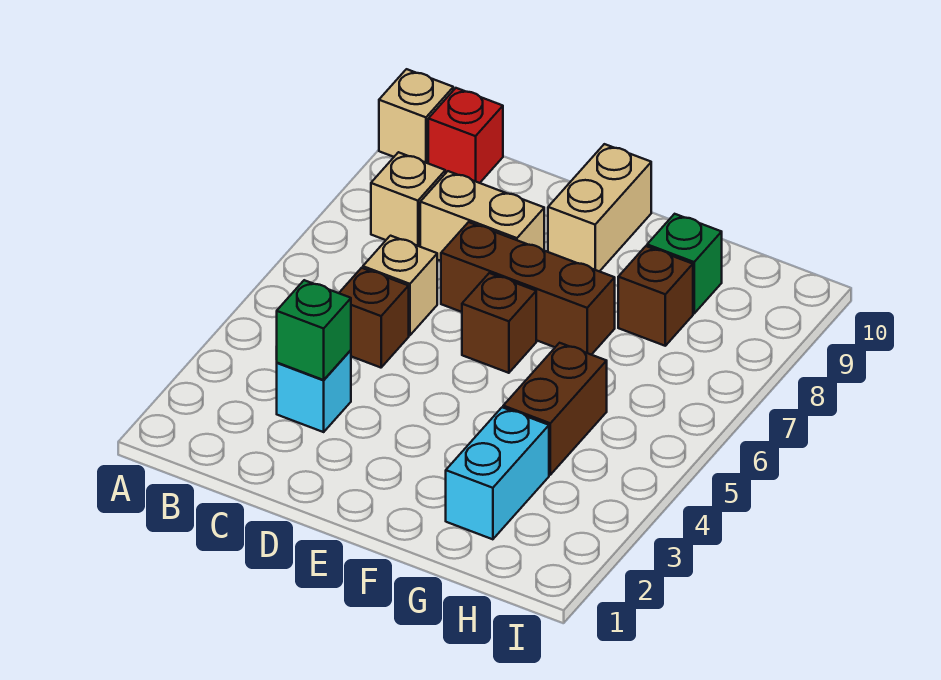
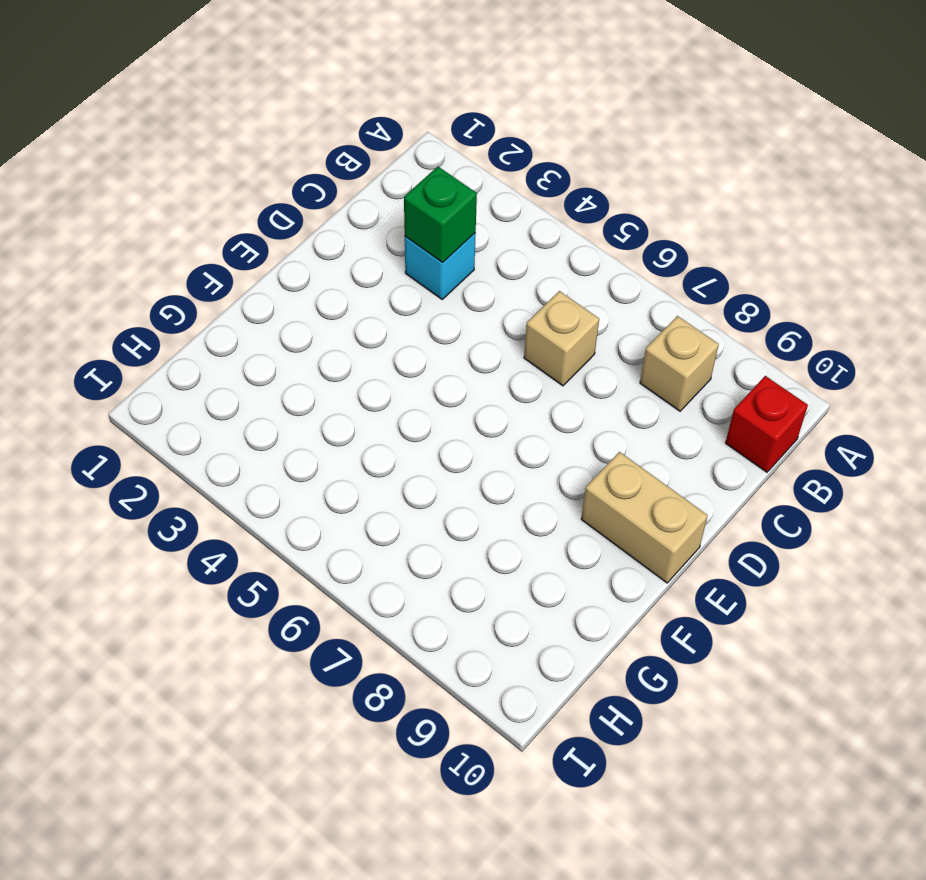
none -> tan 1x1 brick [379,69,453,163]
none -> brown 1x1 brick [339,268,409,368]
none -> tan 1x2 brick [420,171,544,261]

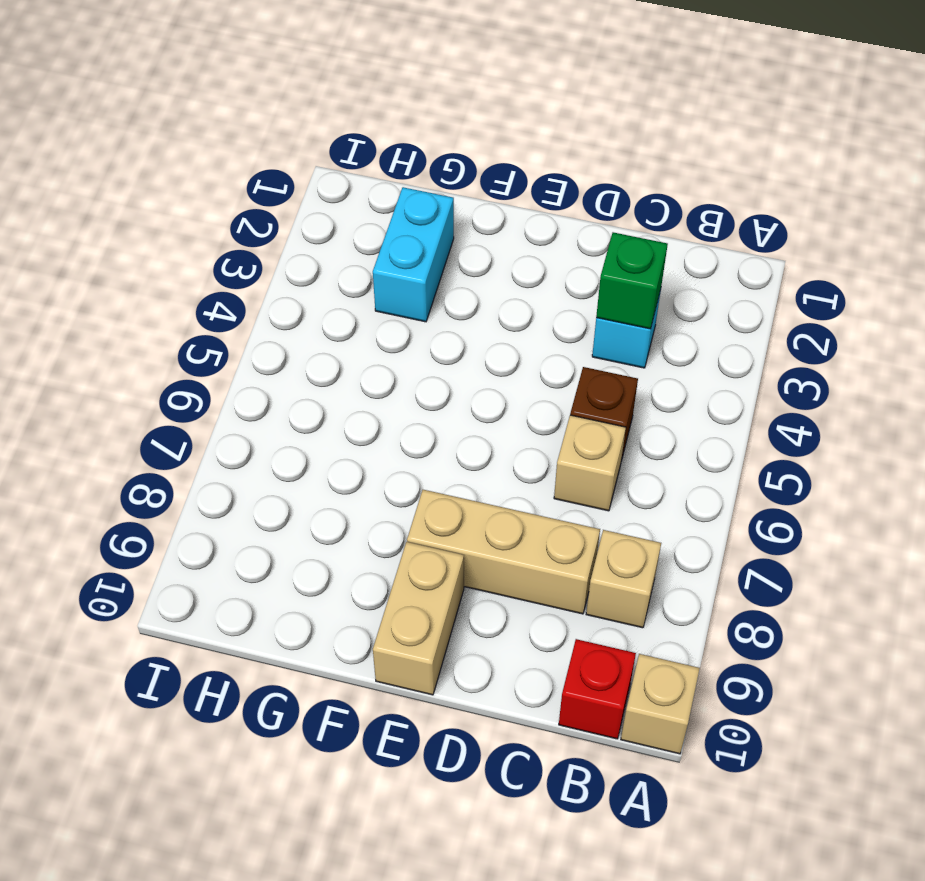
tan 1x3 brick [407,490,600,614] -> tan 1x2 brick [420,171,544,261]
none -> brown 1x3 brick [441,222,615,355]
none -> brown 1x1 brick [462,273,536,373]
none -> brown 1x2 brick [503,343,607,475]

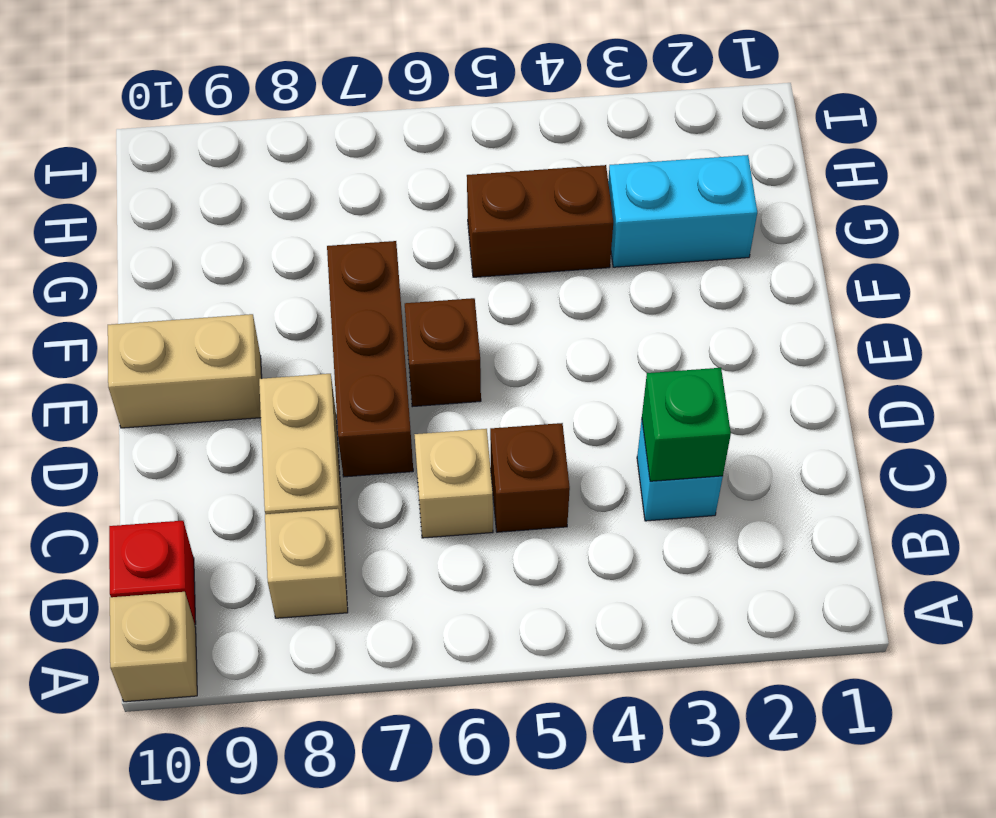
none -> brown 1x1 brick [618,246,693,346]
none -> green 1x1 brick [647,214,722,314]

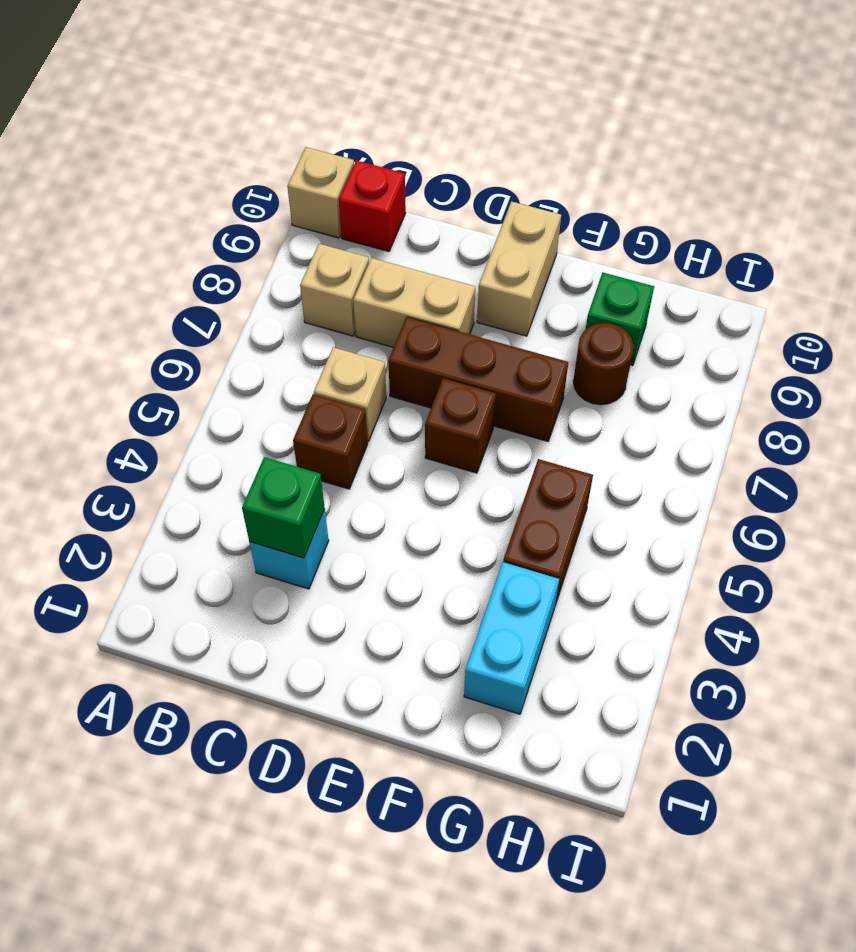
brown 1x1 round brick [573,323,634,405] -> brown 1x1 brick [618,246,693,346]

